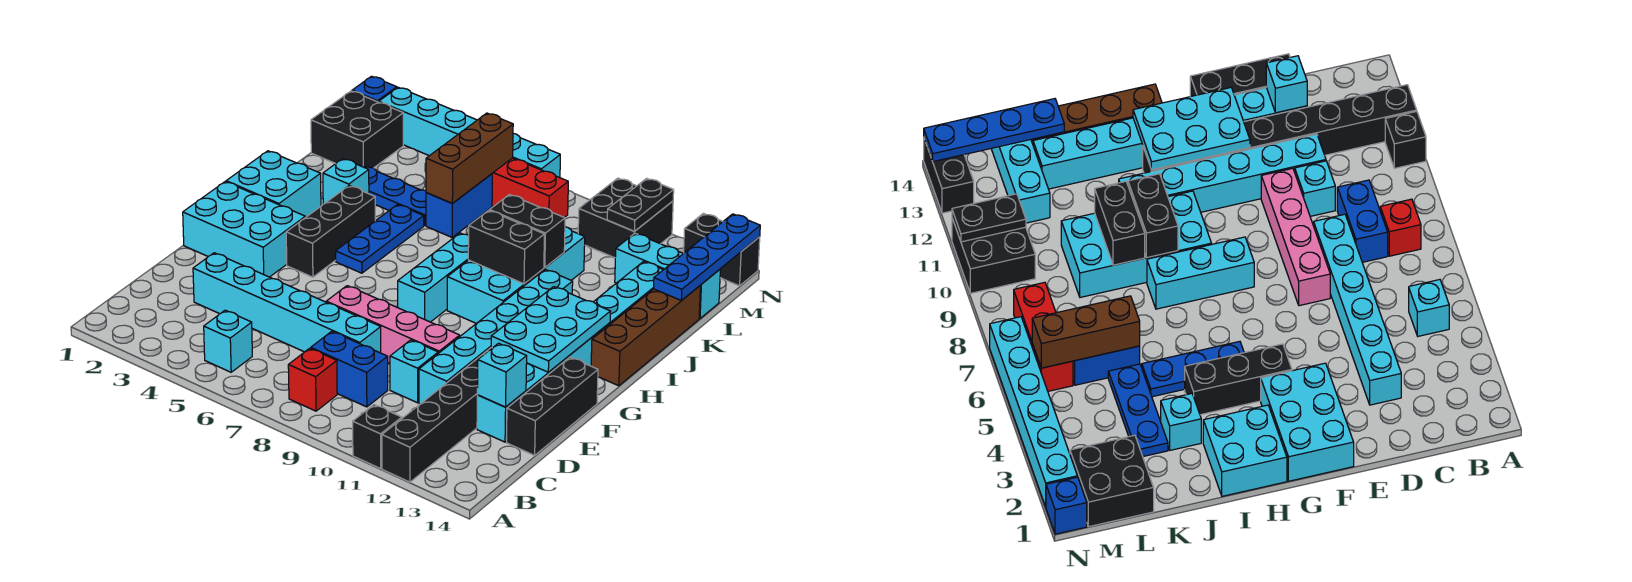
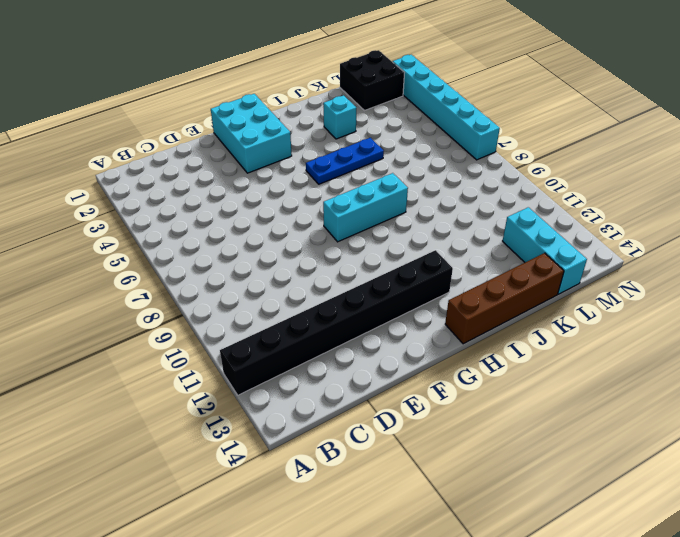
none -> black 1x1 brick [353,405,402,469]
none -> cyan 1x1 brick [204,310,252,372]
none -> red 1x1 brick [288,348,337,411]
none -> blue 1x2 brick [311,331,388,407]

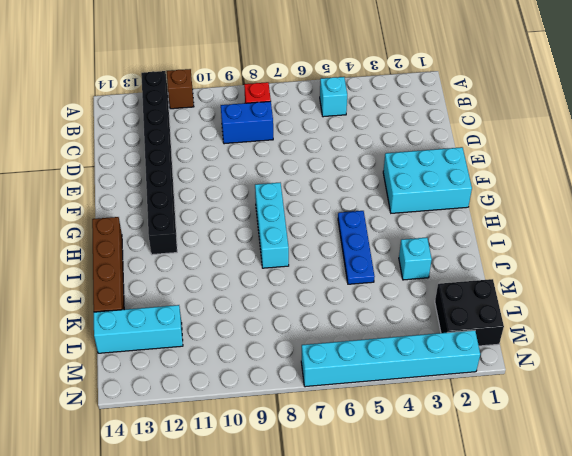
brown 1x1 brick [167,69,194,109] -> black 1x1 brick [353,405,402,469]
none -> cyan 1x6 brick [193,253,381,353]
none -> cyan 1x1 brick [390,340,438,403]
none -> cyan 1x6 brick [419,269,573,404]
none -> cyan 1x8 brick [477,261,663,442]

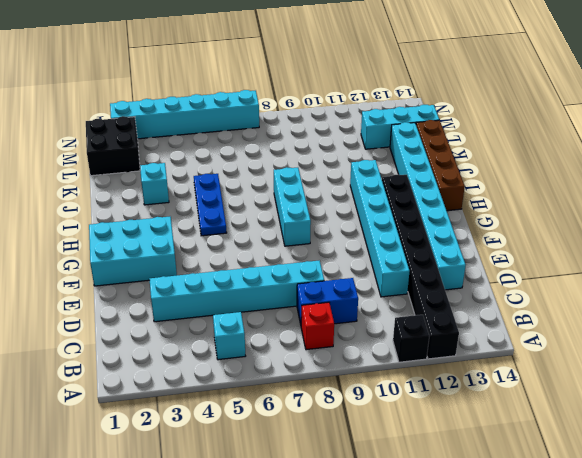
none -> cyan 1x1 brick [390,340,438,403]
none -> black 1x3 brick [507,357,598,455]
none -> pink 1x4 brick [326,286,460,363]
none -> black 1x3 brick [286,186,375,277]

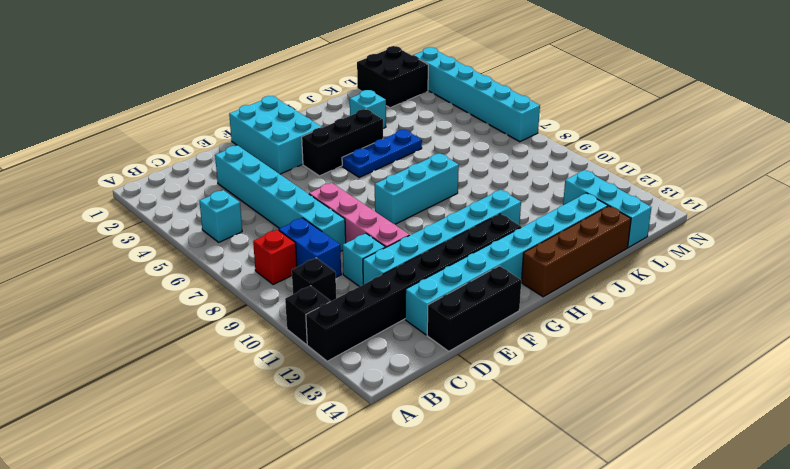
black 1x1 brick [292,258,336,301] -> none
none -> cyan 2x2 brick [226,151,321,218]
none -> cyan 2x4 brick [447,227,585,324]
none -> blue 1x3 plate [363,166,426,226]
none -> blue 1x2 brick [426,174,492,237]

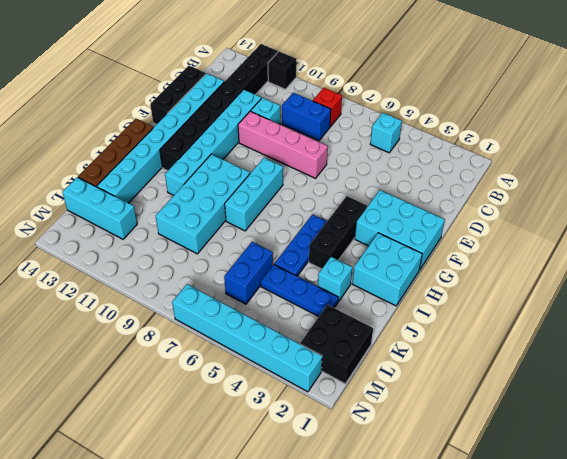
none -> cyan 1x6 brick [193,253,381,353]
none -> red 1x3 brick [492,158,568,218]
none -> black 2x2 brick [578,178,673,258]
none -> blue 1x1 brick [352,76,397,102]

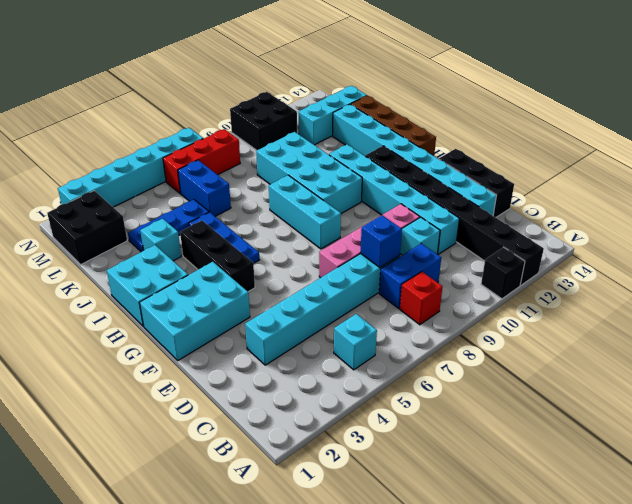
blue 1x1 brick [360,215,402,267] -> blue 1x1 brick moved to [352,76,397,102]
none -> black 1x2 brick [684,213,760,286]
none -> cyan 1x1 brick [477,343,527,407]
none -> cyan 2x3 plate [491,287,611,372]
none -> black 1x2 brick [468,210,544,284]

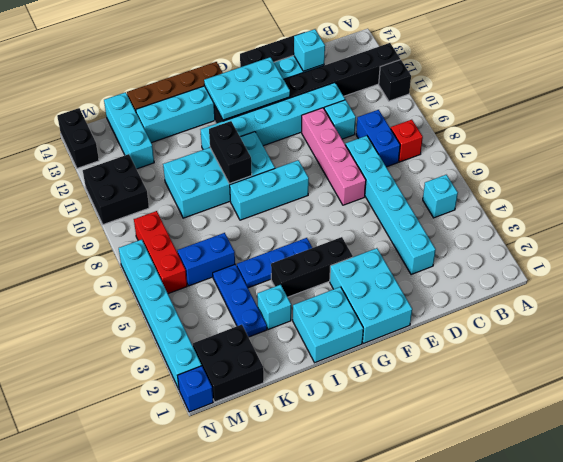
none -> black 1x2 brick [490,195,565,267]
none -> brown 1x3 brick [426,113,513,203]
none -> blue 1x4 plate [654,214,760,301]
none -> black 1x2 plate [607,178,674,231]

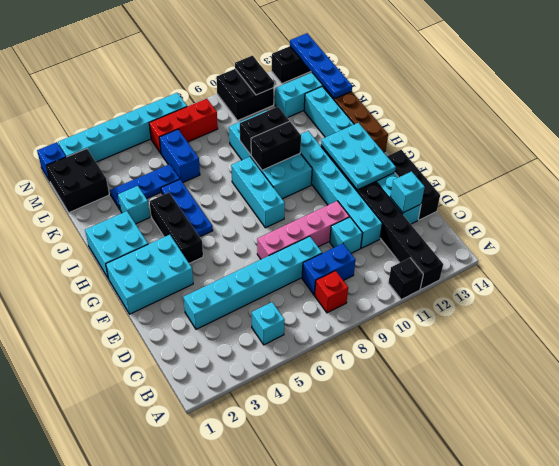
none -> brown 1x3 brick [426,113,513,203]

